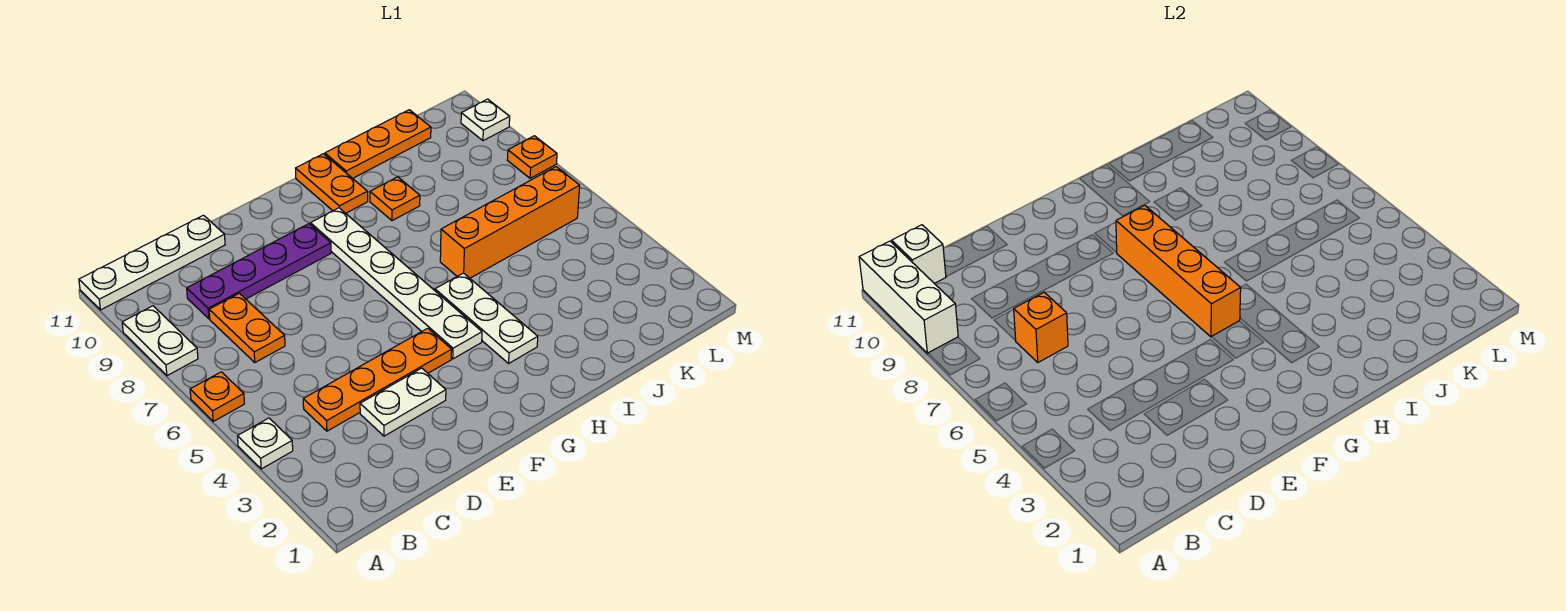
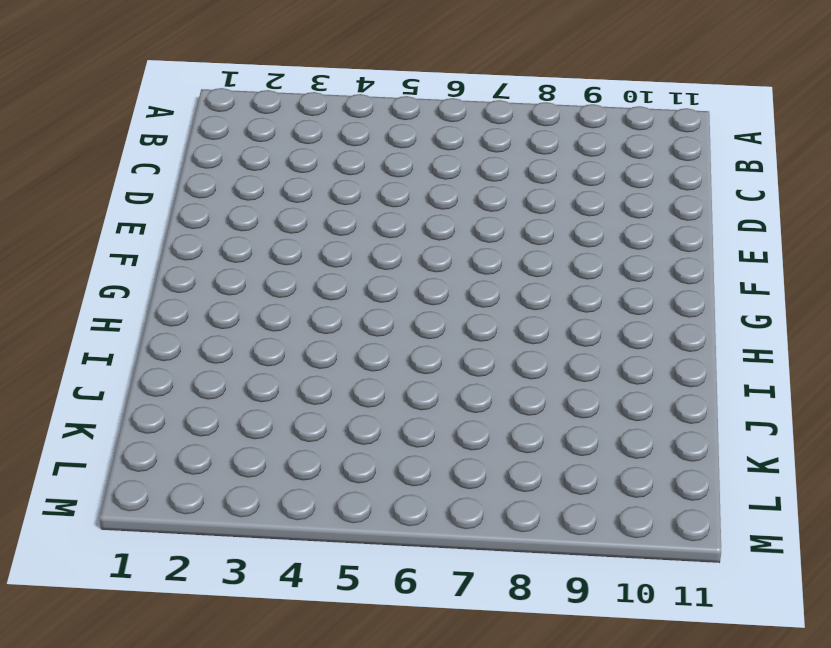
none -> white 1x1 plate [238,418,293,469]
none -> orange 1x1 plate [190,372,244,421]
none -> white 1x2 plate [122,306,198,376]

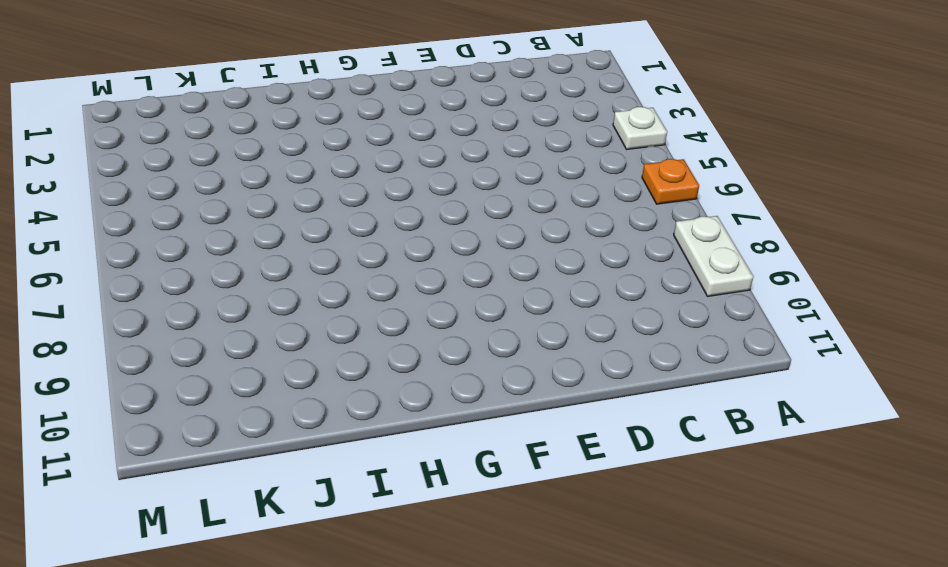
none -> white 1x4 plate [79,215,225,310]
none -> orange 1x4 plate [303,328,452,431]
none -> orange 1x2 plate [209,293,285,362]

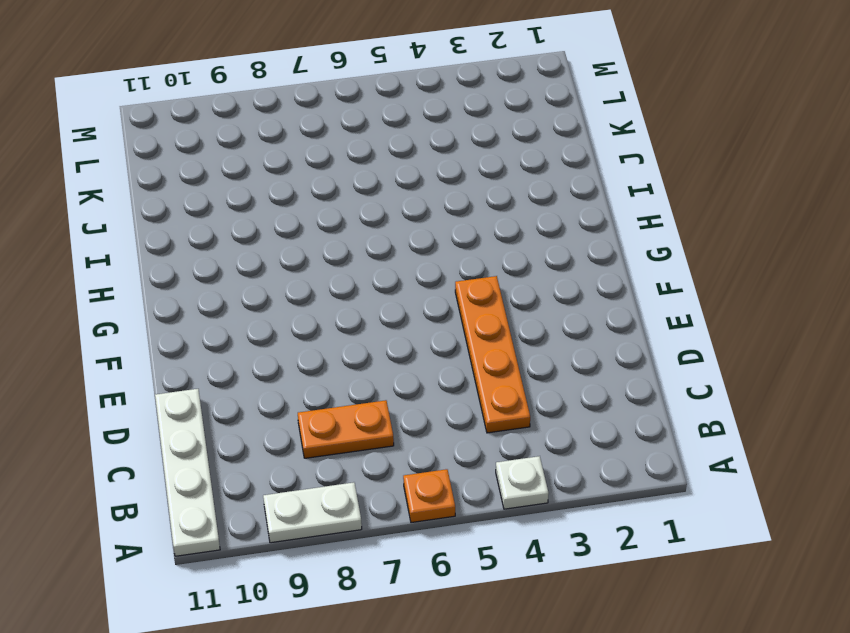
none -> purple 1x4 plate [187,224,331,319]
none -> white 1x2 plate [360,368,446,436]
none -> white 1x6 plate [311,208,482,359]

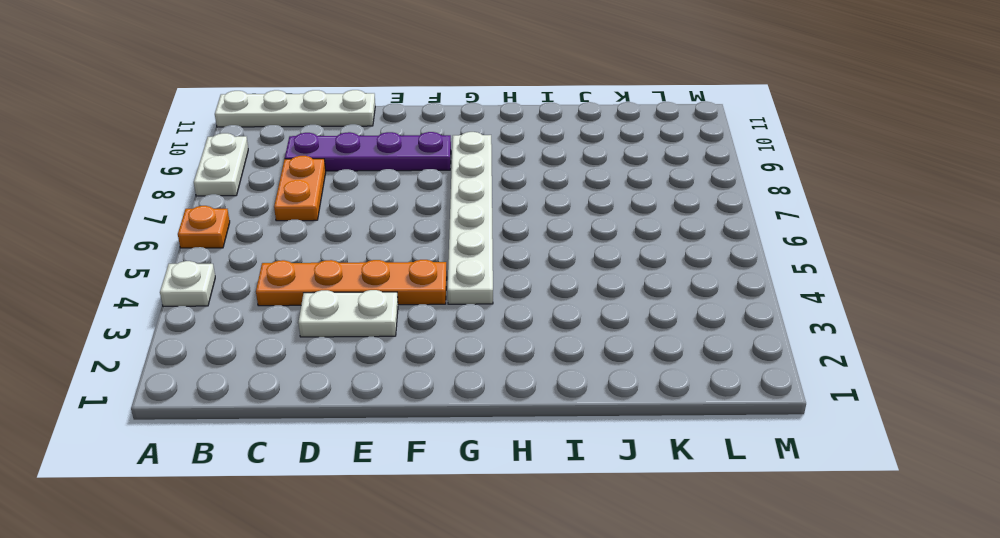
none -> white 1x3 plate [435,273,538,363]
none -> orange 1x2 plate [295,154,368,213]
none -> orange 1x4 brick [440,167,580,278]

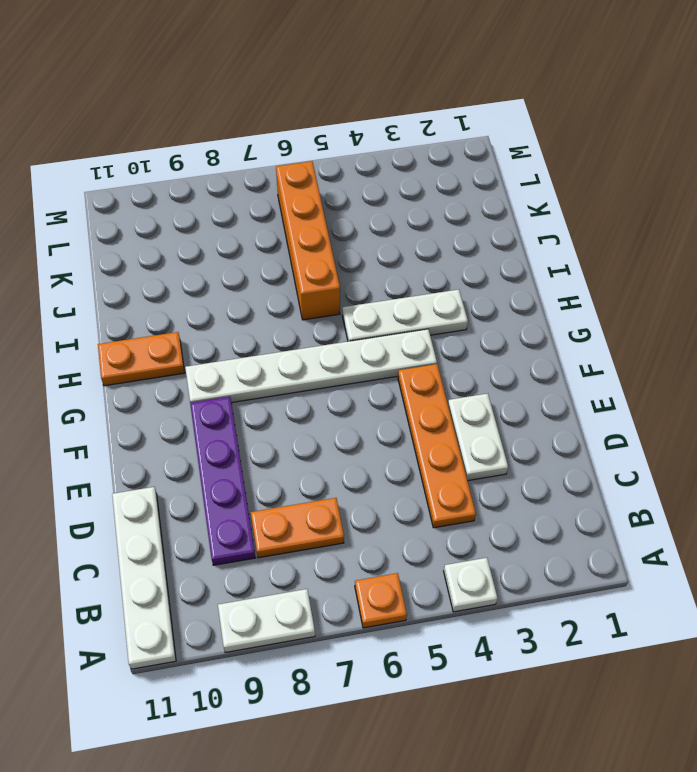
none -> orange 1x1 plate [370,177,420,221]
none -> orange 1x3 plate [325,110,431,178]
none -> orange 1x1 plate [507,136,557,178]

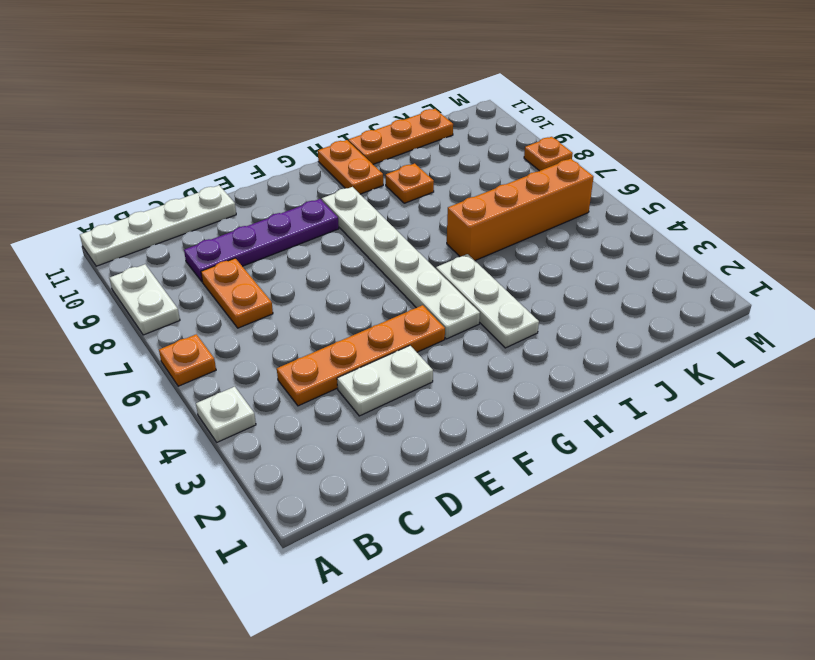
none -> white 1x1 plate [461,99,510,141]
none -> white 1x3 brick [859,241,958,353]
none -> white 1x1 brick [892,225,946,283]

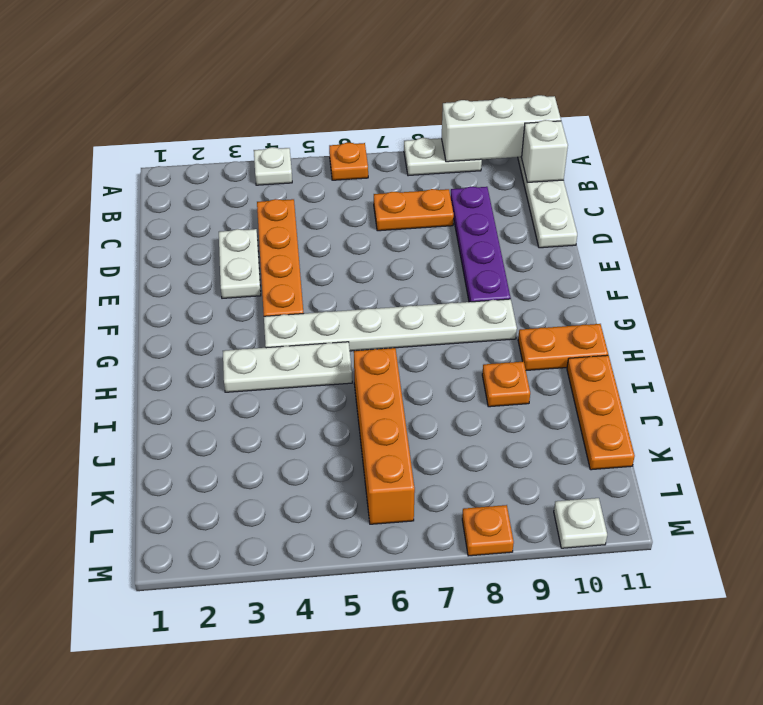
none -> orange 1x1 brick [1013,292,1068,362]
none -> orange 1x4 brick [1116,205,1241,337]

